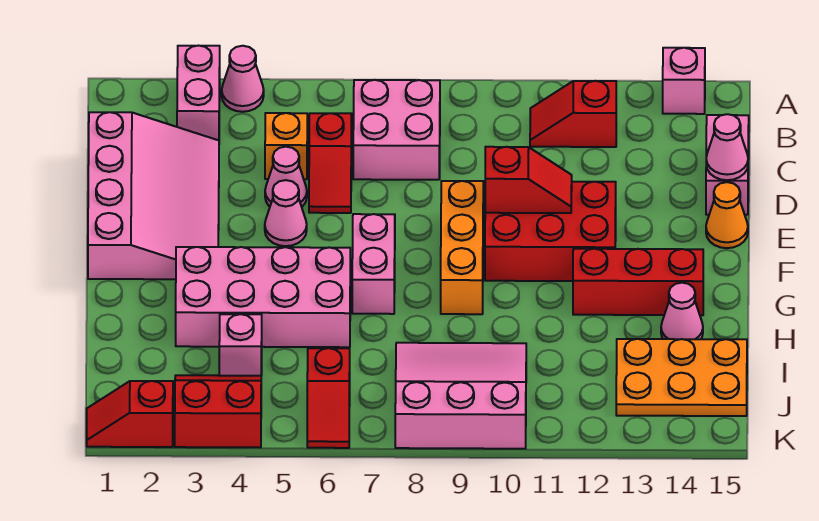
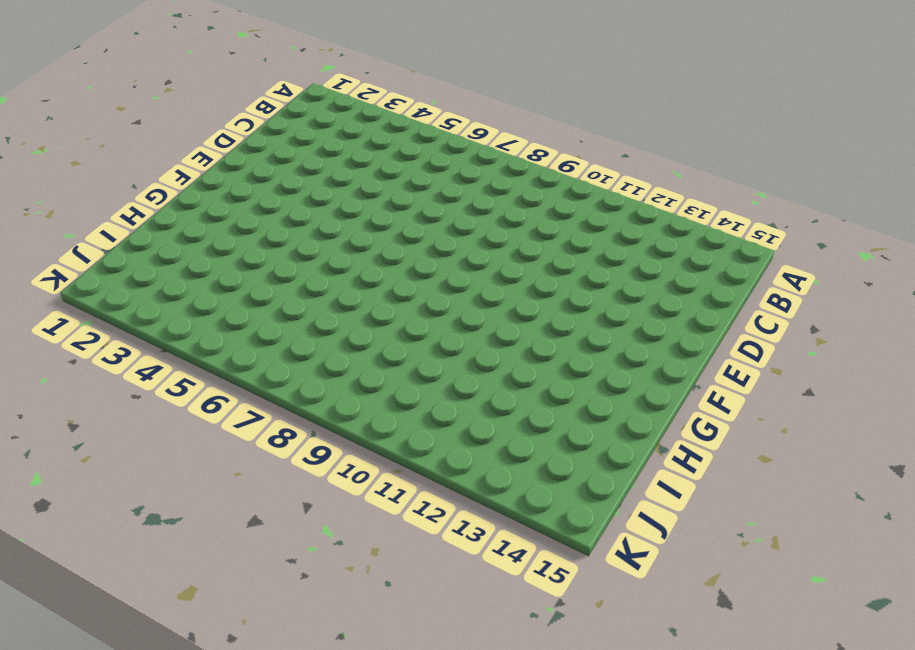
none -> pink 1x2 brick [177,46,220,140]
none -> pink 1x1 cone [222,46,264,112]
none -> pink 1x1 brick [663,48,705,114]

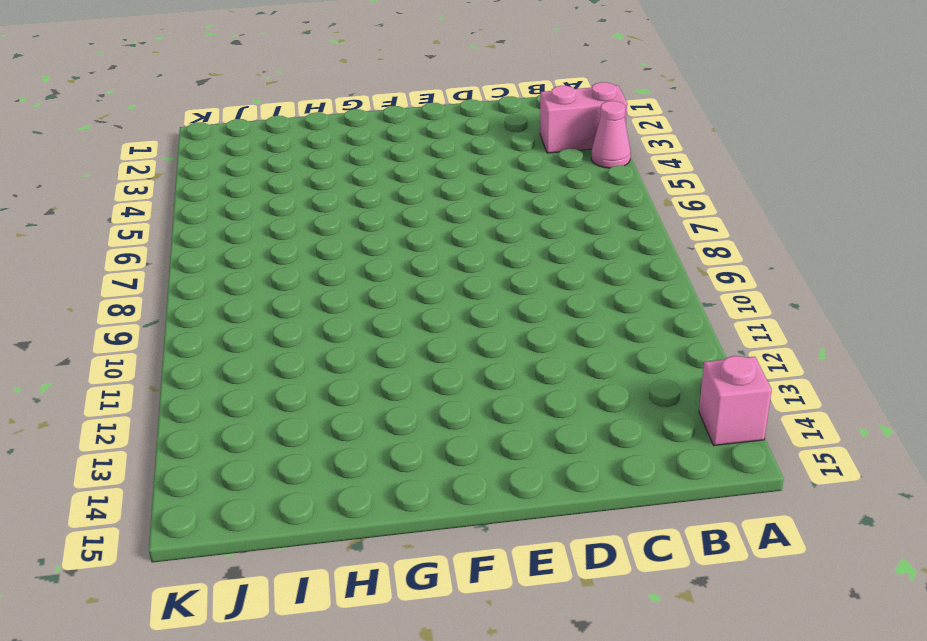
none -> pink 2x2 brick [353,80,440,180]
none -> red 1x2 slope [530,81,616,147]
none -> pink 3x4 slope [88,112,219,279]

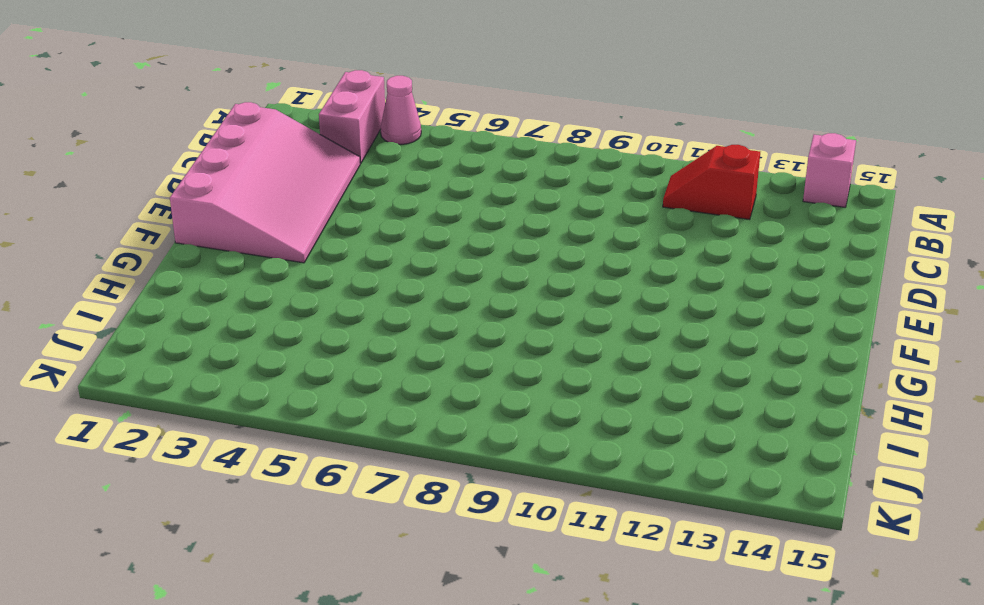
none -> pink 2x2 brick [353,80,440,180]
none -> orange 1x1 brick [265,113,307,179]
none -> red 1x2 slope [309,113,352,213]

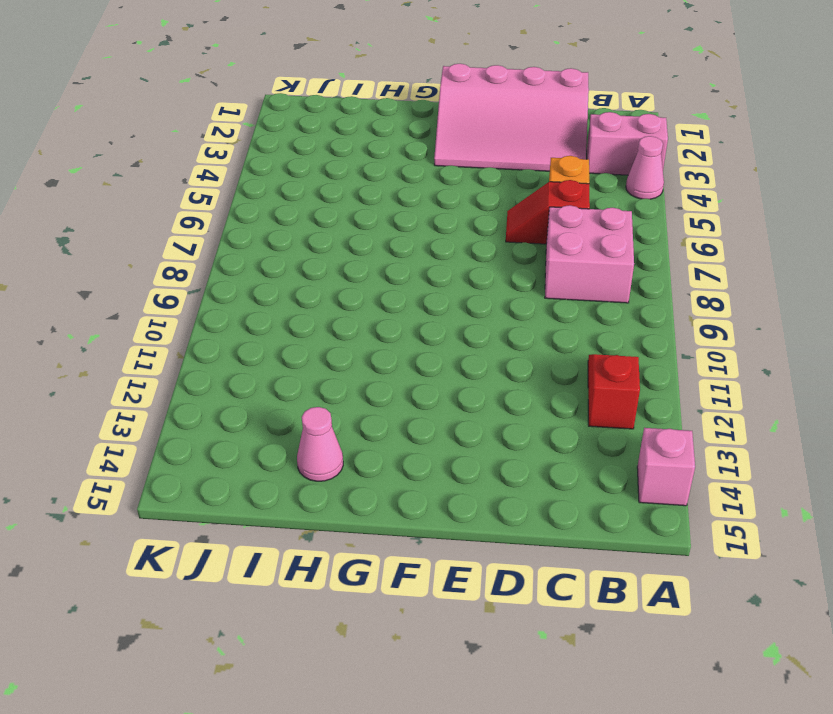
none -> pink 1x2 brick [706,115,749,215]
none -> pink 1x1 cone [265,147,307,207]
none -> pink 1x1 cone [265,180,307,246]

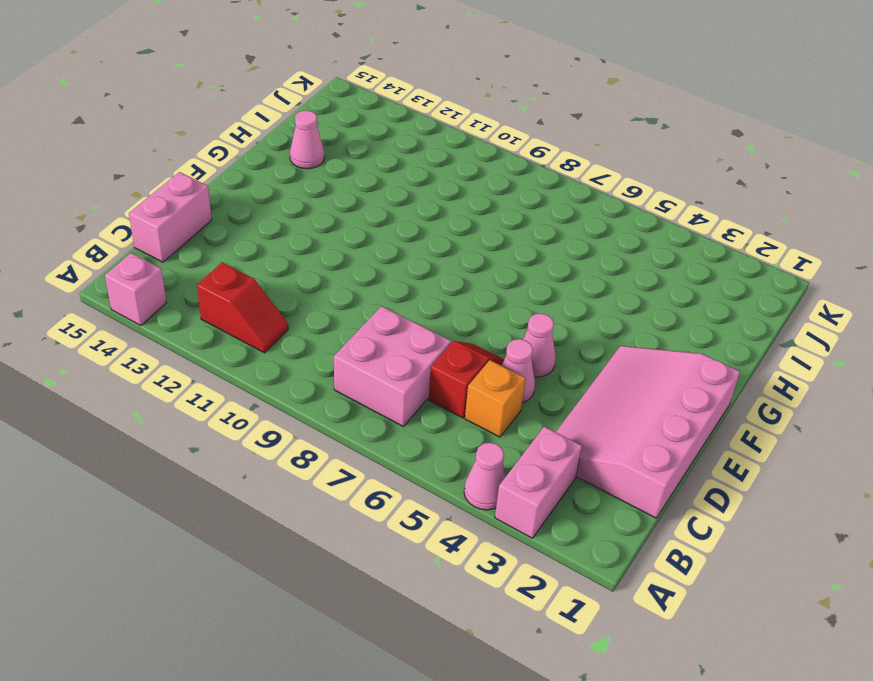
none -> orange 1x3 brick [441,181,483,314]
none -> red 2x3 brick [485,182,616,281]
none -> orange 1x1 cone [706,182,748,248]

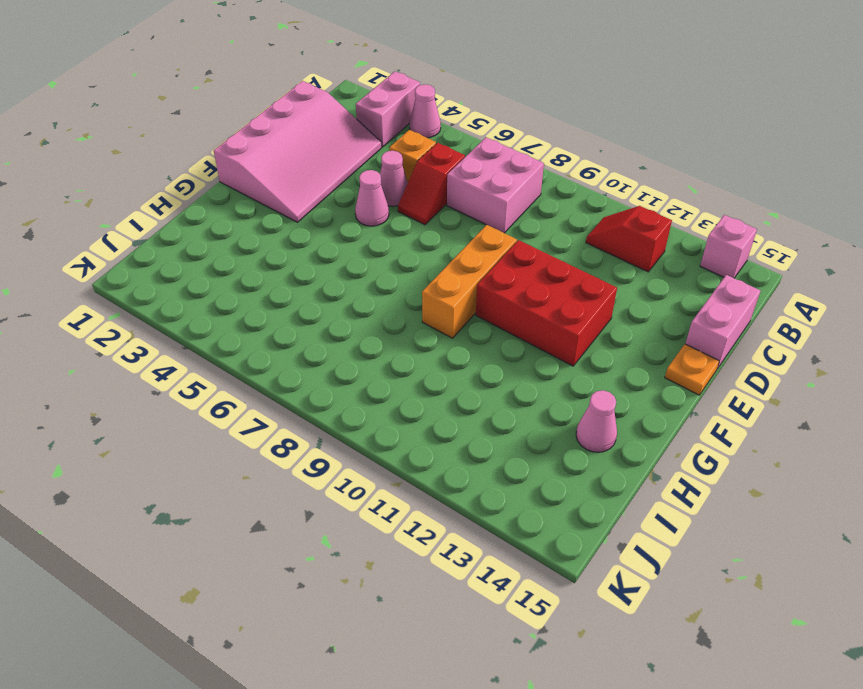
orange 1x1 plate [665,344,719,395] -> orange 1x1 cone [706,182,748,248]
none -> pink 1x2 brick [352,214,395,314]
none -> pink 2x4 brick [176,247,350,347]
none -> red 1x3 brick [573,249,703,315]

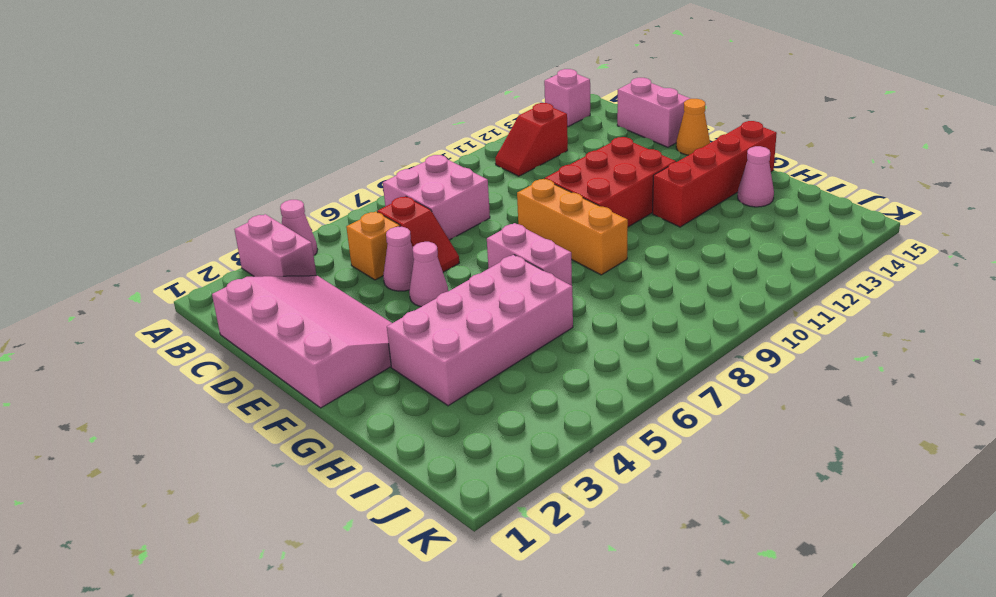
red 1x4 brick [653,121,777,227] -> red 1x3 brick [573,249,703,315]
none -> pink 1x1 brick [219,314,262,376]
none -> pink 3x3 slope [395,343,526,449]
none -> orange 2x3 plate [616,339,747,416]

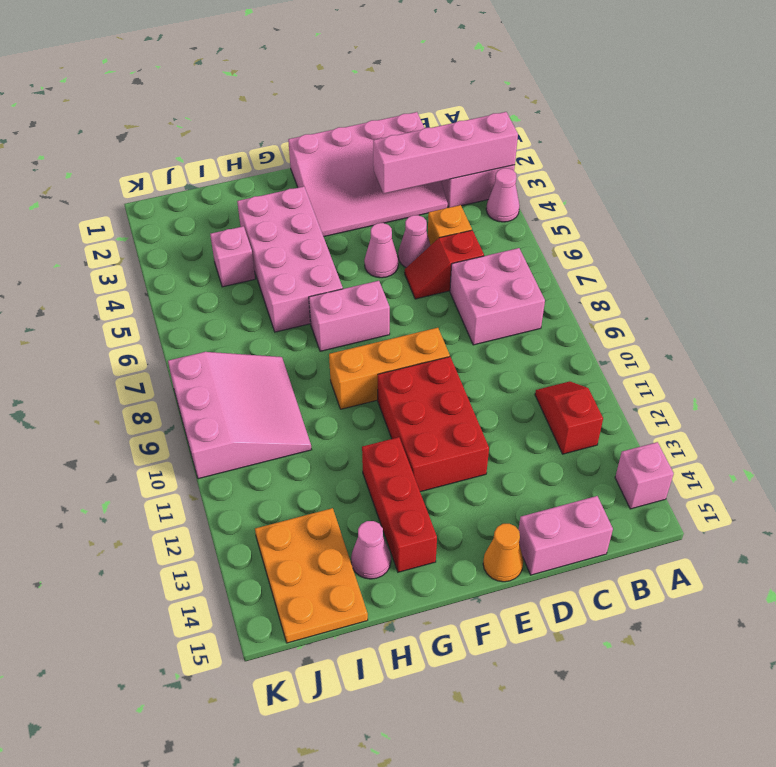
pink 1x4 brick [373,112,518,194] -> none
none -> red 2x2 slope [175,375,261,448]
none -> red 1x2 slope [307,348,350,448]
none -> red 1x2 slope [87,381,173,447]

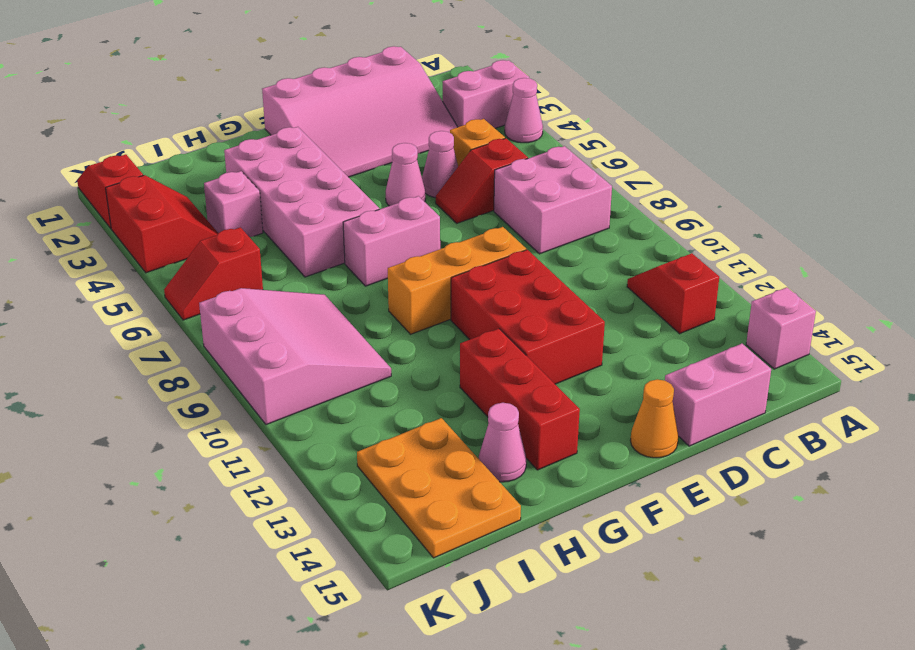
none -> pink 1x1 cone [706,114,748,180]
none -> red 1x2 slope [485,147,572,213]

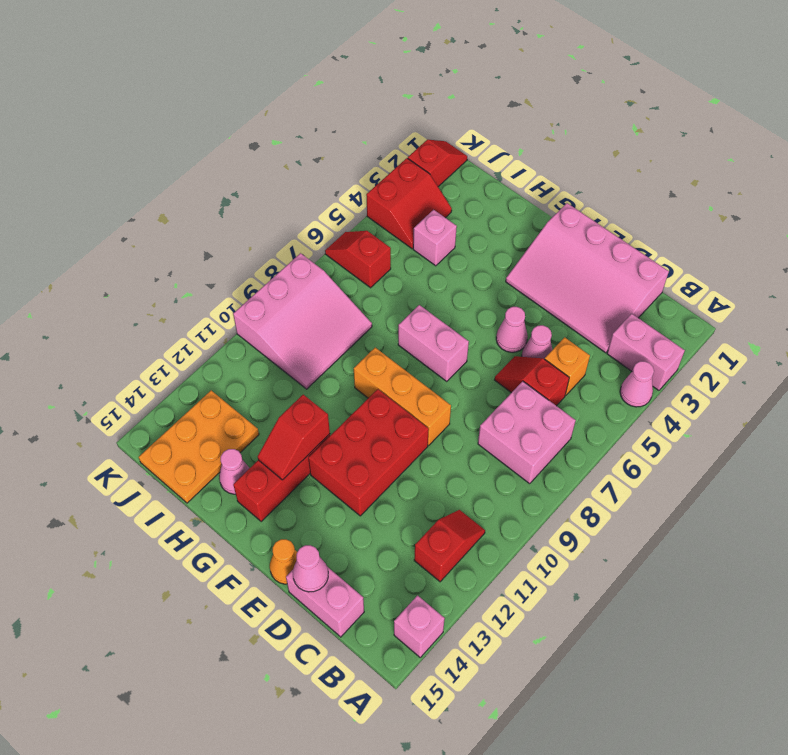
red 1x2 slope [258,395,330,480] -> red 1x2 slope moved to [485,147,572,213]
none -> pink 2x4 brick [176,247,350,347]

